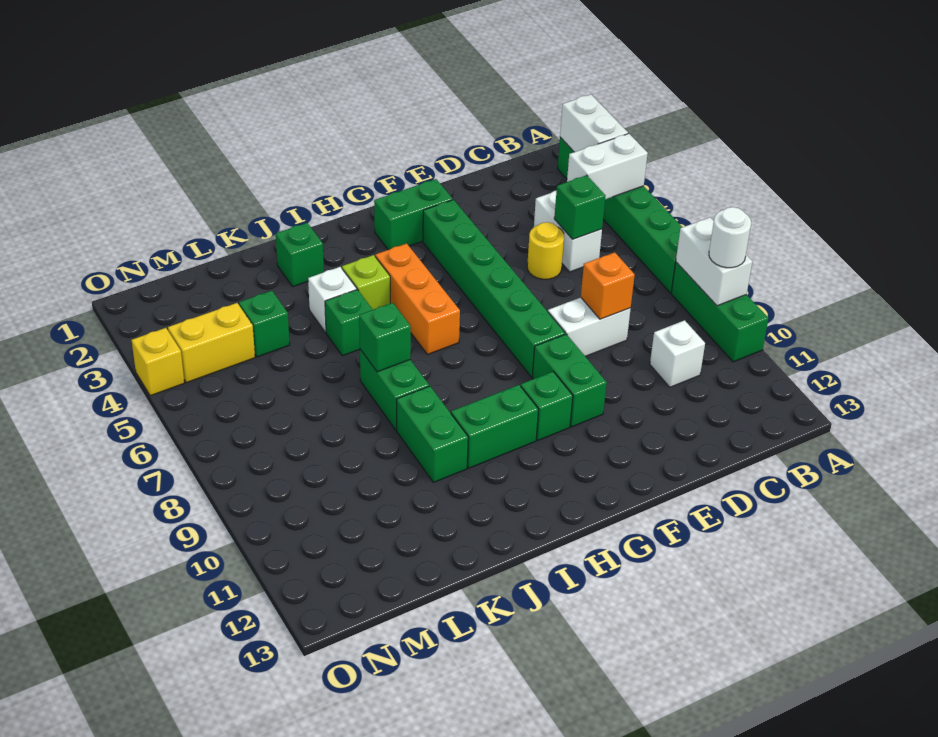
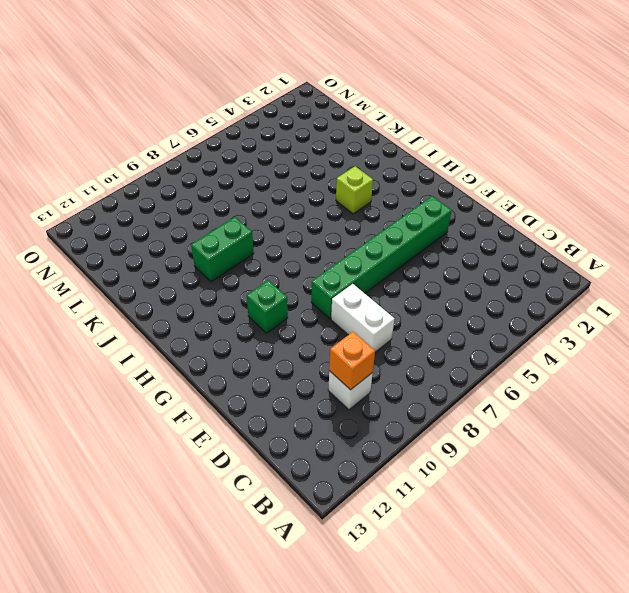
orange 1x1 brick [329,332,375,390] -> orange 1x1 brick moved to [581,252,635,319]
none -> green 1x6 brick [558,137,682,293]
none -> green 1x3 brick [671,262,769,362]
none -> white 1x2 brick [534,191,602,272]

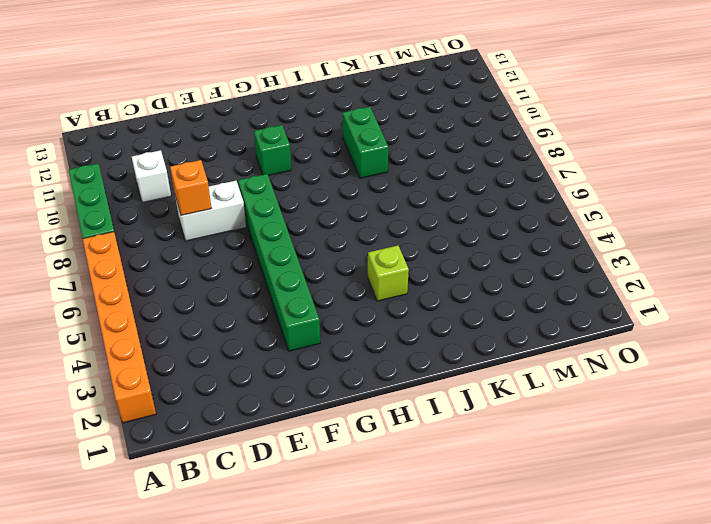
orange 1x6 brick [83,232,156,423] -> green 1x6 brick [558,137,682,293]
none -> white 1x2 brick [534,191,602,272]
none -> yellow 1x1 round brick [527,222,564,279]
none -> green 1x2 brick [374,179,453,250]

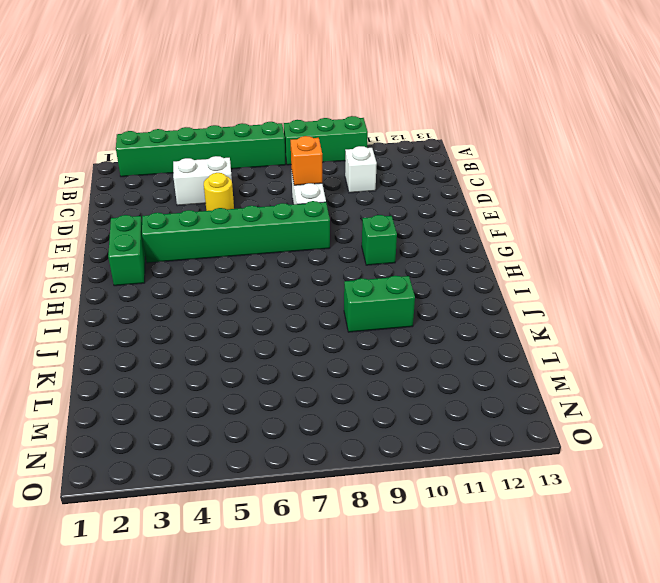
none -> green 1x2 brick [532,334,607,427]
none -> orange 1x3 brick [375,243,460,354]
none -> green 1x2 brick [451,385,539,468]

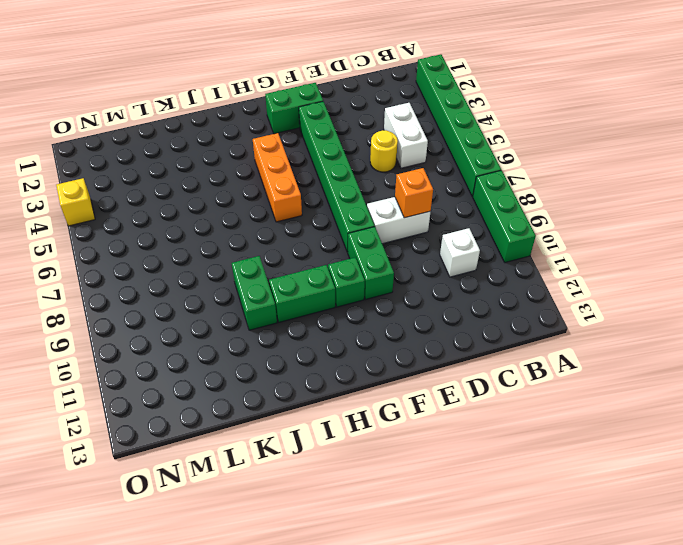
none -> lime 1x1 brick [342,255,390,310]
none -> green 1x1 brick [276,223,324,286]
none -> white 1x1 brick [308,267,357,332]

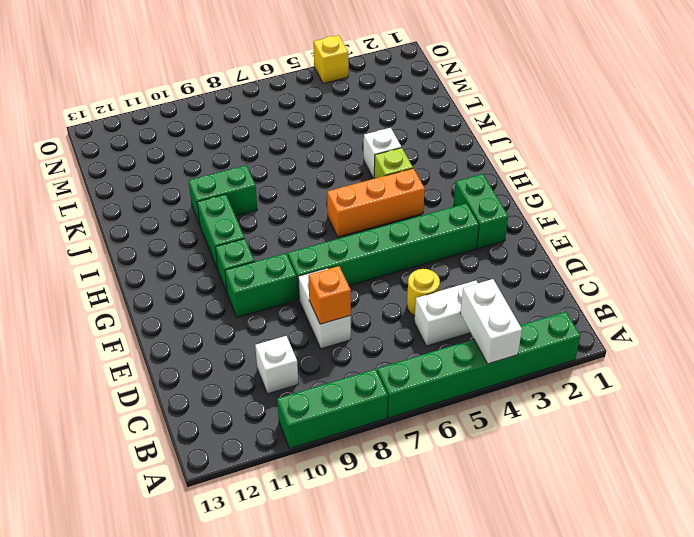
none -> green 1x1 brick [276,223,324,286]
none -> green 1x1 brick [325,289,373,356]
none -> green 1x2 brick [360,349,429,430]

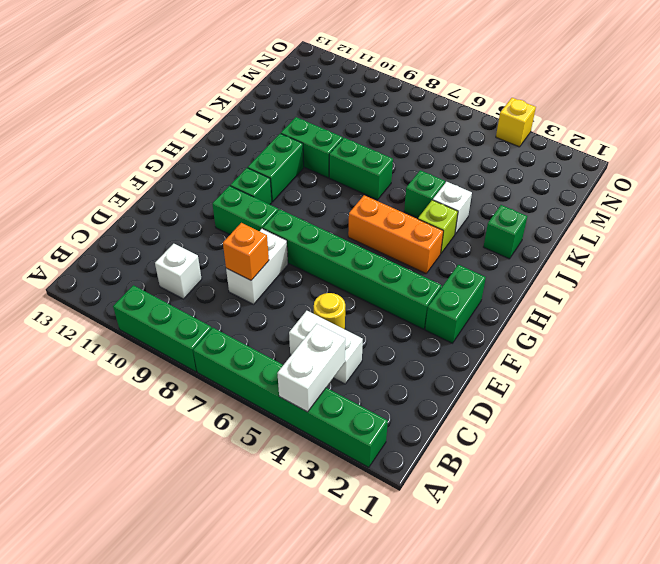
none -> green 1x1 brick [239,291,290,357]
none -> yellow 1x2 brick [168,303,255,383]
none -> white 1x2 brick [560,94,628,152]

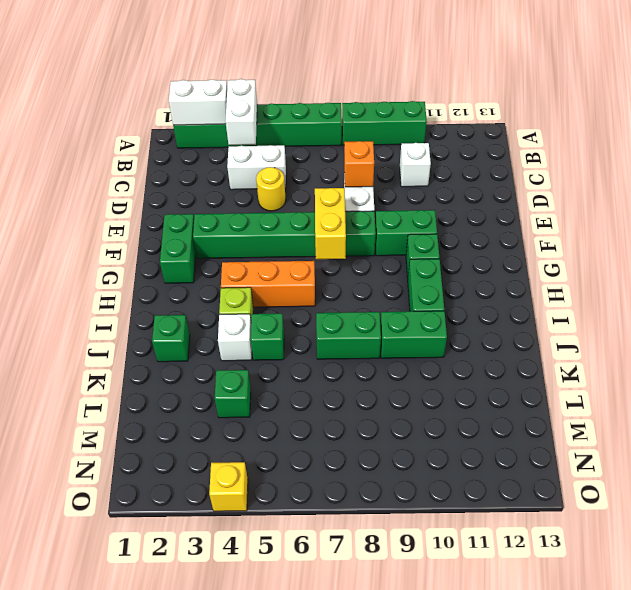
yellow 1x2 brick [315,188,346,259] -> yellow 1x2 brick moved to [168,303,255,383]
none -> white 1x2 brick [676,217,752,306]
none -> green 1x1 brick [554,175,605,239]
none -> green 1x1 brick [359,303,411,372]

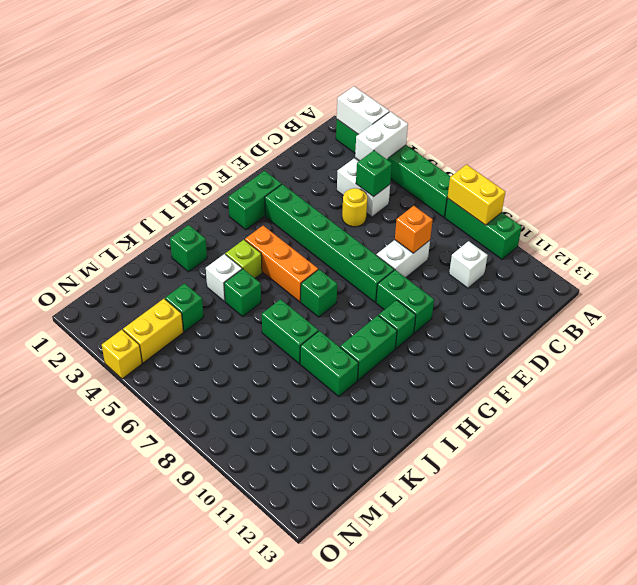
yellow 1x2 brick [447,165,505,225] -> white 1x2 brick [676,217,752,306]
green 1x1 brick [301,270,337,317] -> green 1x1 brick moved to [359,303,411,372]
none -> white 1x1 round brick [709,207,751,268]

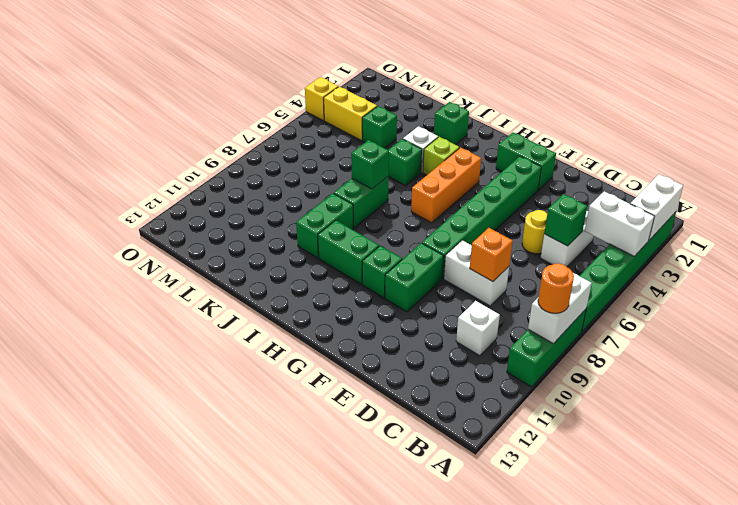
orange 1x1 round brick [538,263,574,313] -> white 1x1 round brick [709,207,751,268]

